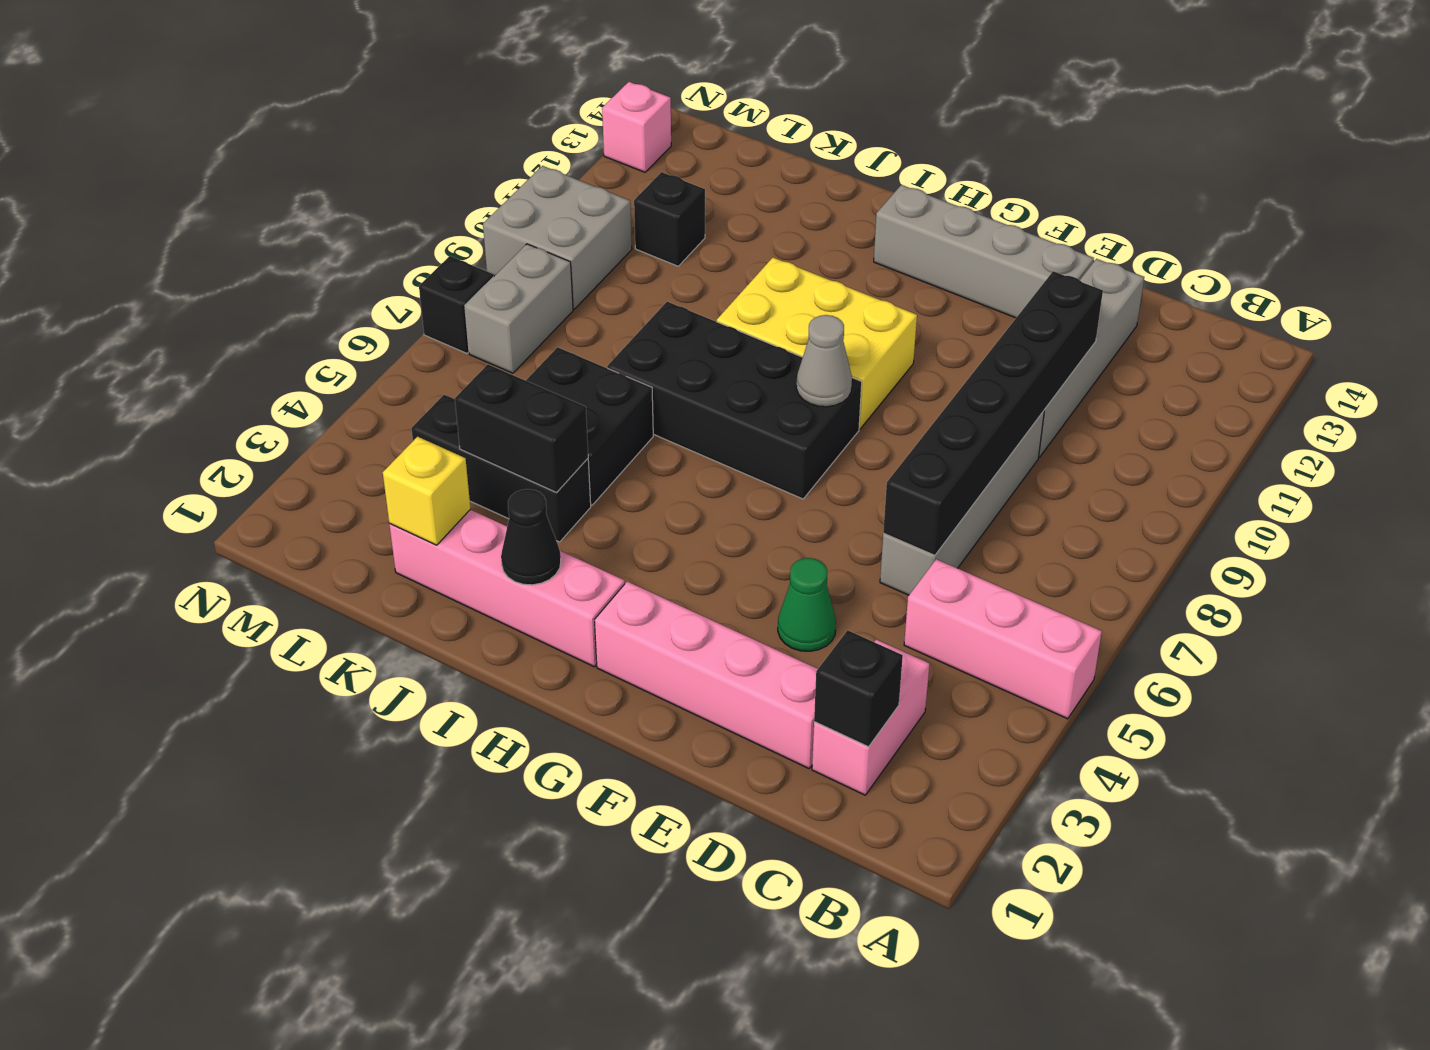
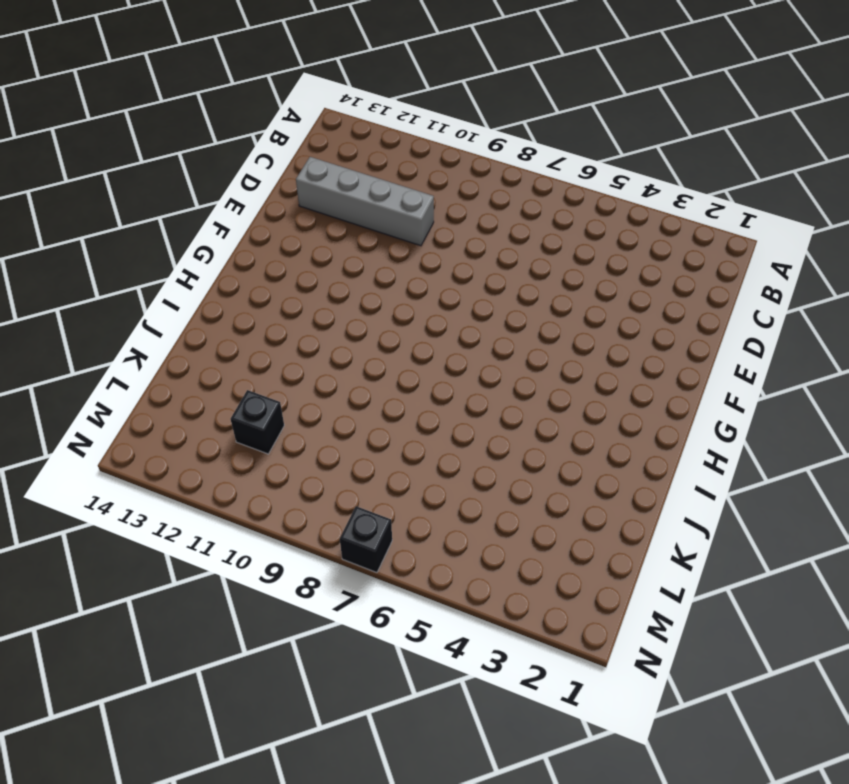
none -> pink 1x3 brick [904,559,1102,719]
none -> pink 1x2 brick [812,639,930,795]
none -> pink 1x4 brick [595,582,818,768]

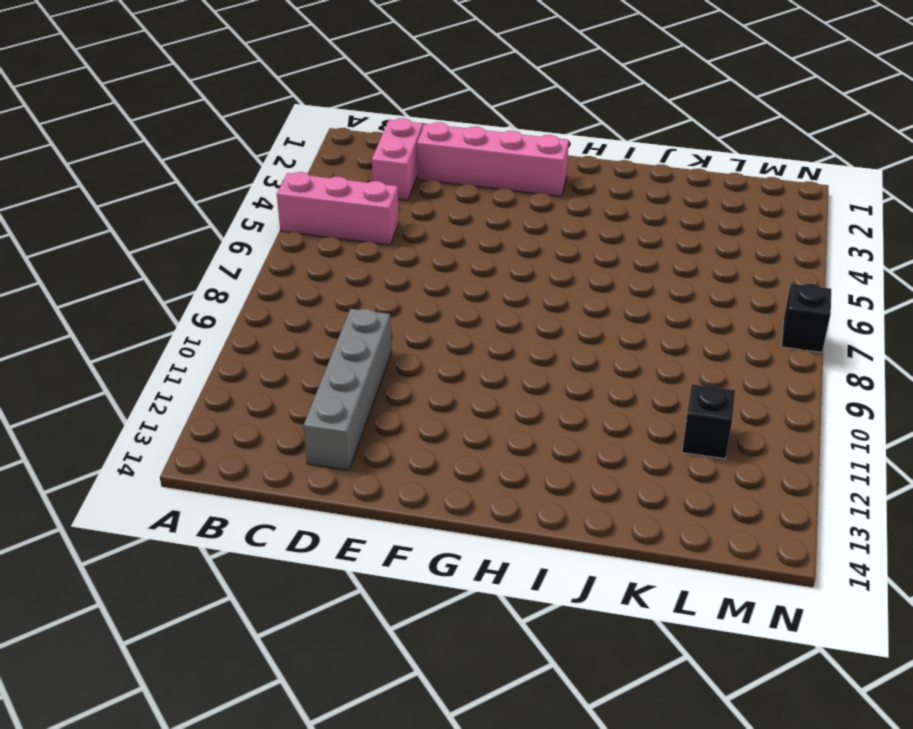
none -> grey 1x4 brick [880,411,1044,595]
none -> green 1x1 cone [778,558,836,651]
none -> grey 1x4 brick [874,185,1094,318]

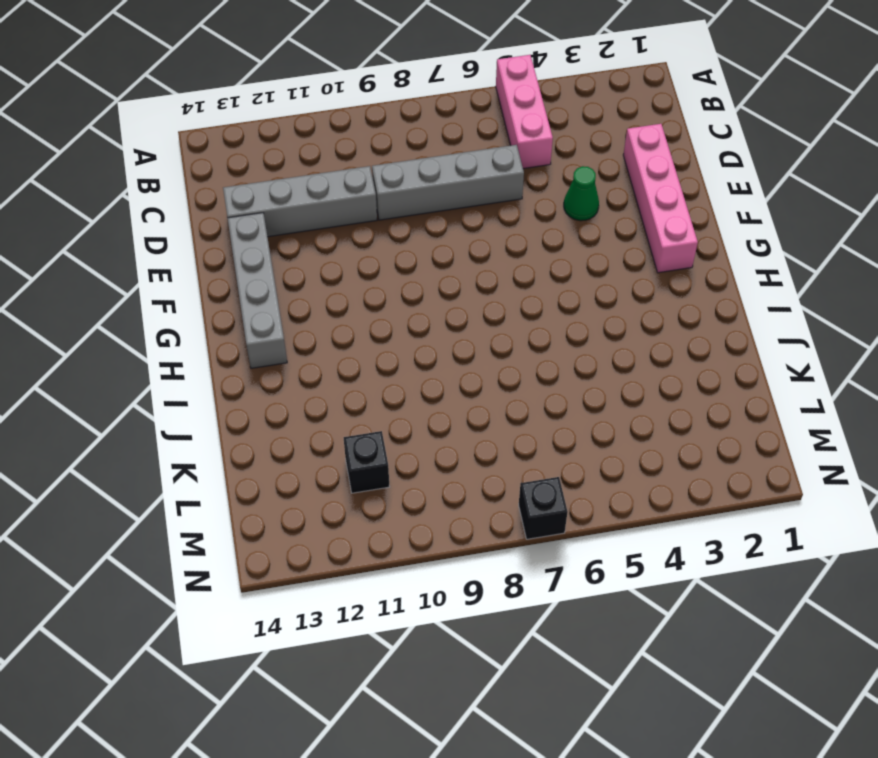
none -> pink 1x2 brick [812,639,930,795]
none -> black 2x4 brick [607,302,862,499]
none -> yellow 2x3 brick [717,258,917,429]

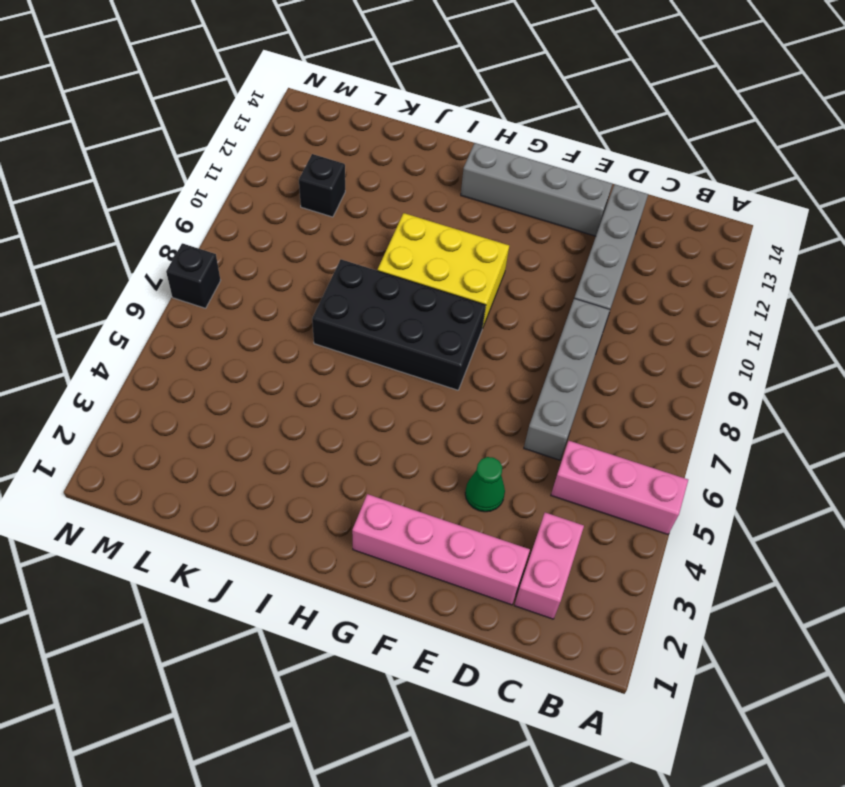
none -> pink 1x4 brick [389,510,625,667]
none -> black 1x3 brick [411,395,591,542]
none -> black 2x2 brick [526,347,653,505]

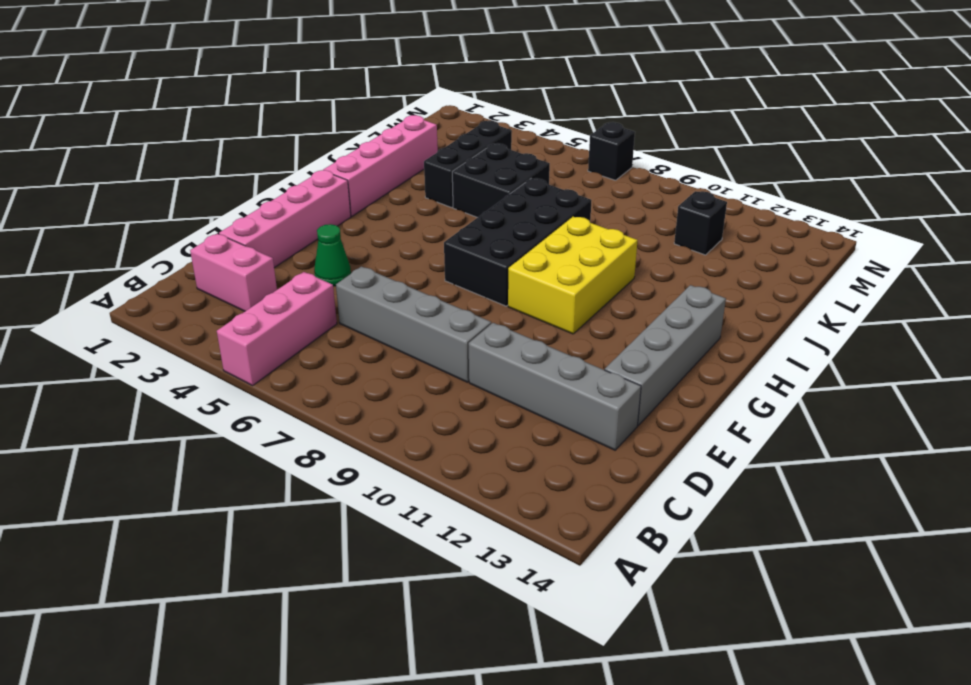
none -> grey 1x2 brick [465,244,573,373]
none -> grey 2x2 brick [483,166,632,309]
none -> pink 1x1 brick [602,82,671,172]

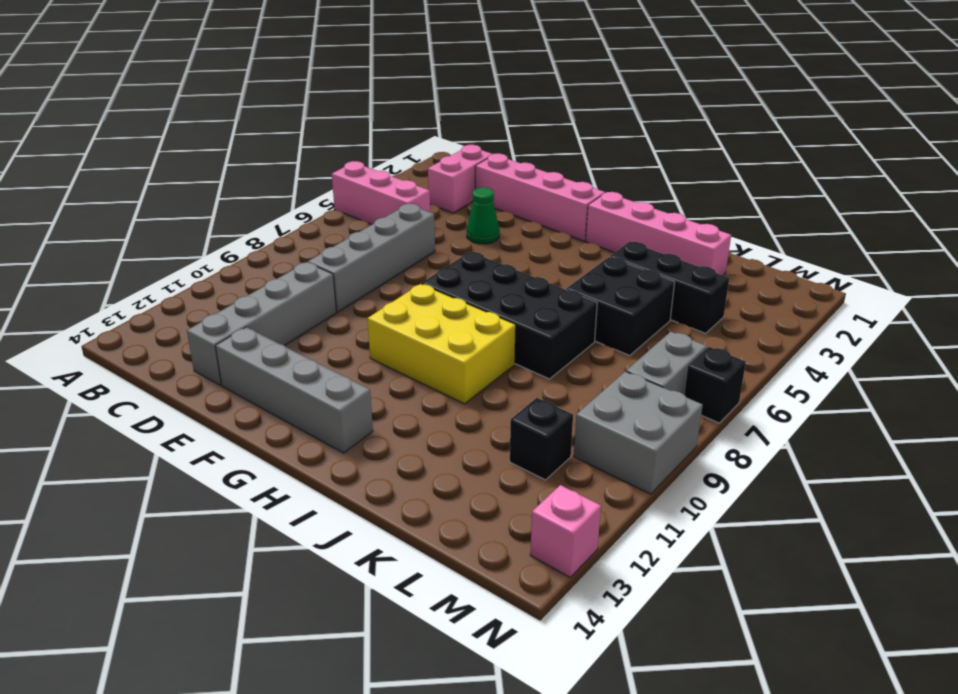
none -> black 1x1 brick [814,630,903,747]
none -> black 1x6 brick [883,271,1103,555]
none -> grey 1x1 cone [796,315,852,407]

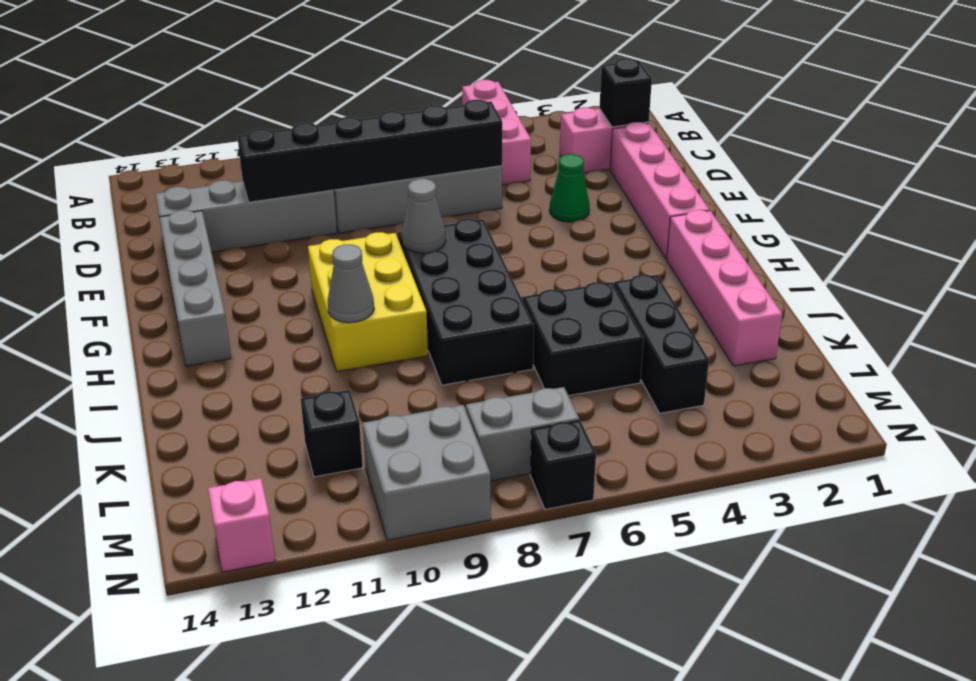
grey 1x1 cone [328,244,374,323] -> none
none -> black 1x1 cone [501,489,561,585]
none -> black 1x2 brick [455,364,588,492]
none -> yellow 1x1 brick [383,437,470,545]

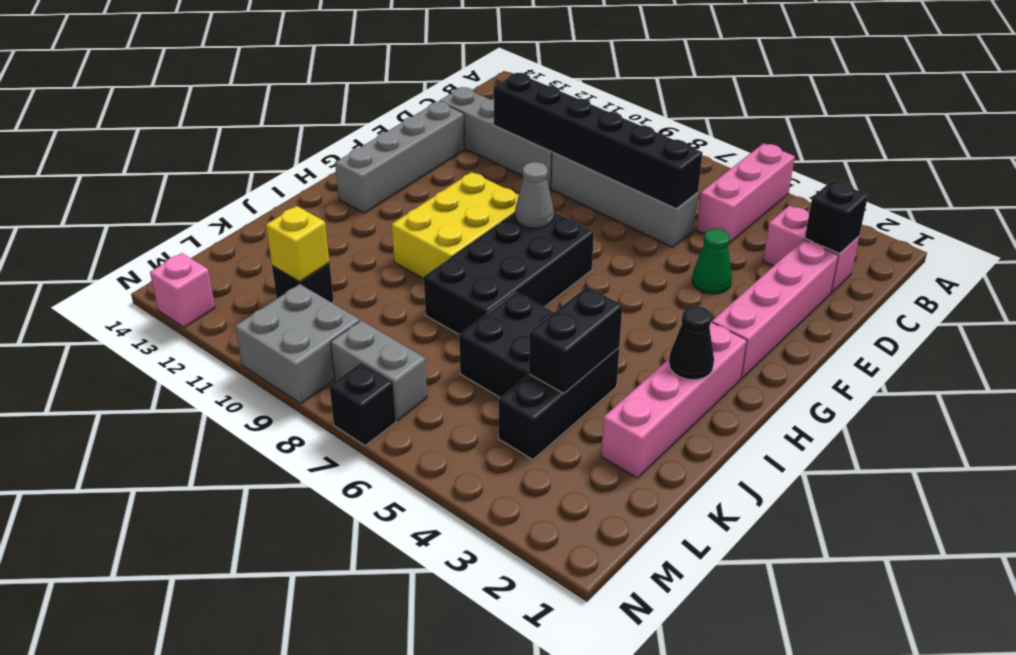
yellow 1x1 brick [266,206,329,282] -> yellow 1x1 brick moved to [383,437,470,545]

